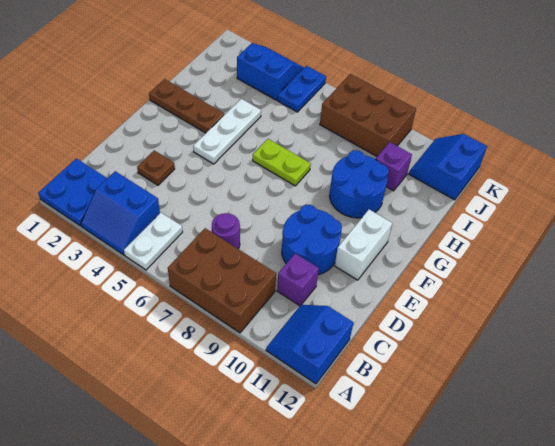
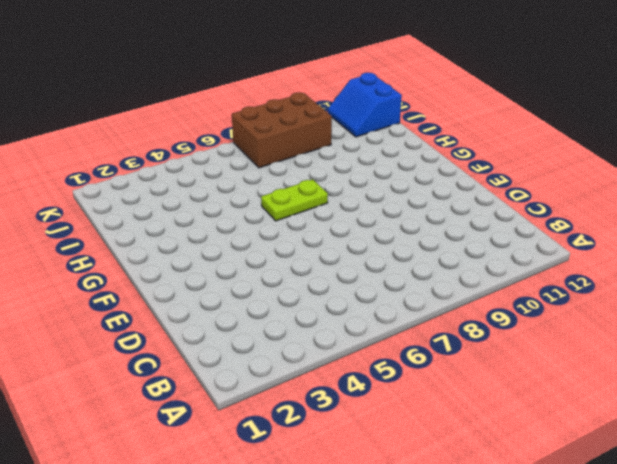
none -> blue 2x2 plate [38,158,107,226]
none -> blue 2x2 slope [81,171,160,255]
none -> white 1x2 plate [124,213,183,270]

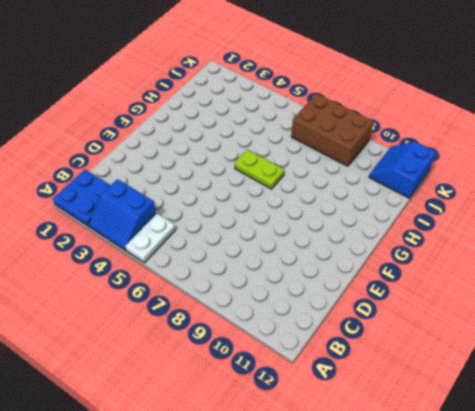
none -> brown 2x3 brick [168,228,276,333]
none -> blue 2x2 slope [266,305,353,384]
none -> purple 1x1 round brick [212,213,240,249]

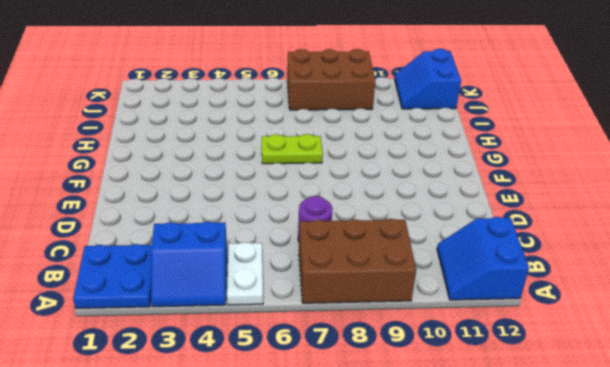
none -> purple 1x1 brick [277,253,319,306]
none -> brown 1x1 plate [137,150,175,185]
none -> blue 2x2 round brick [282,205,342,275]

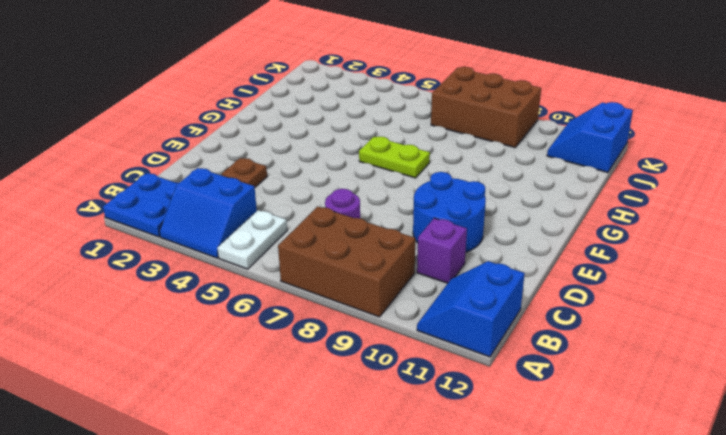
none -> white 1x2 brick [335,209,392,280]
none -> white 1x3 plate [193,99,261,164]
none -> brown 1x3 plate [149,79,224,133]

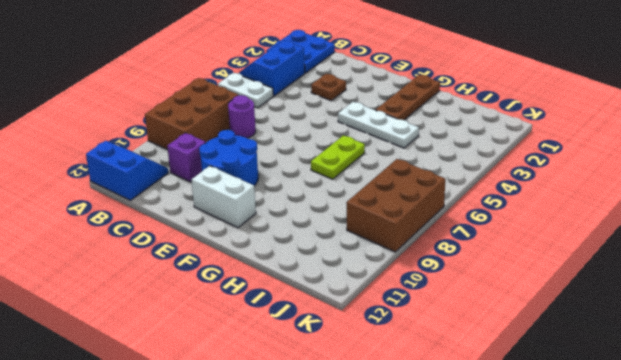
none -> blue 2x2 round brick [330,150,389,218]
none -> purple 1x1 brick [376,142,412,191]
none -> blue 2x2 slope [237,43,304,100]

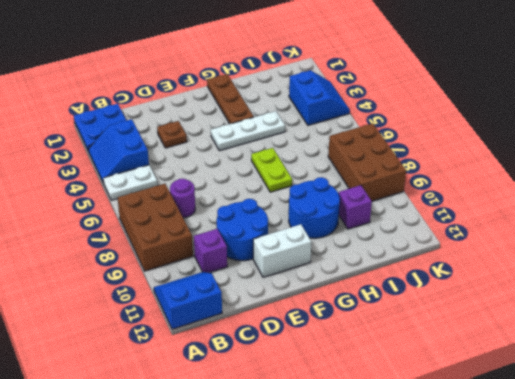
none -> blue 1x2 plate [278,66,326,112]
none -> blue 2x2 slope [409,134,487,200]

